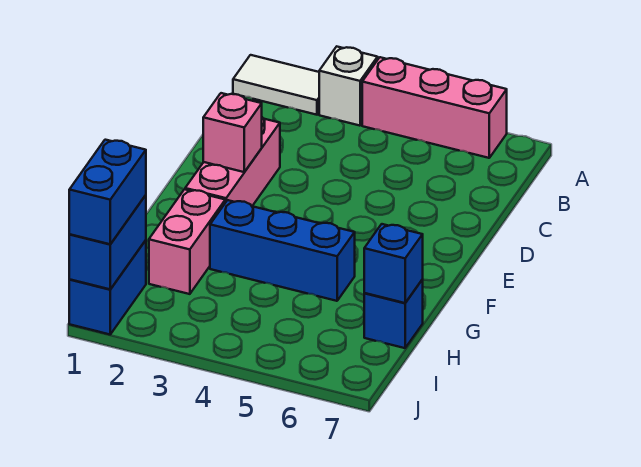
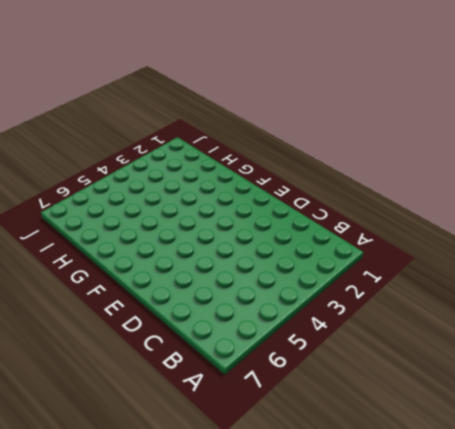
none -> white 1x2 tile [233,55,319,115]
none -> white 1x1 brick [319,47,378,126]
none -> pink 1x3 brick [362,57,507,158]

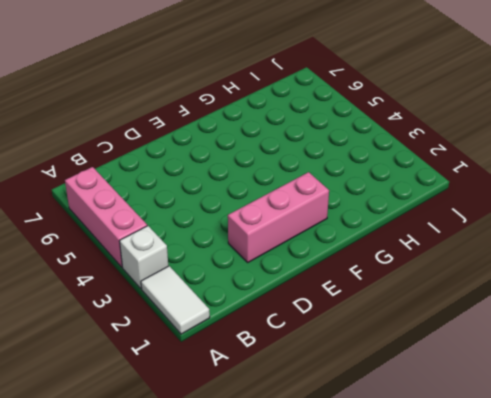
none -> pink 1x2 brick [149,189,225,294]
none -> blue 1x3 brick [210,200,355,301]
none -> blue 1x1 brick [364,279,423,348]

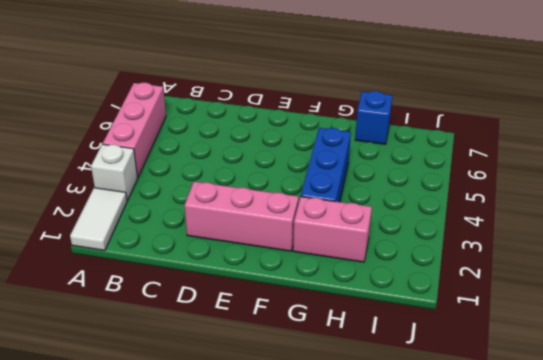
none -> blue 1x2 brick [69,240,146,334]
none -> pink 1x1 brick [203,93,262,172]
none -> blue 1x1 brick [364,224,423,303]

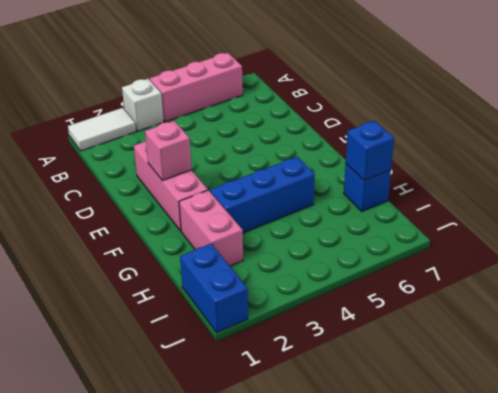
none -> blue 1x2 brick [69,195,146,289]
none -> blue 1x2 brick [69,140,146,244]

